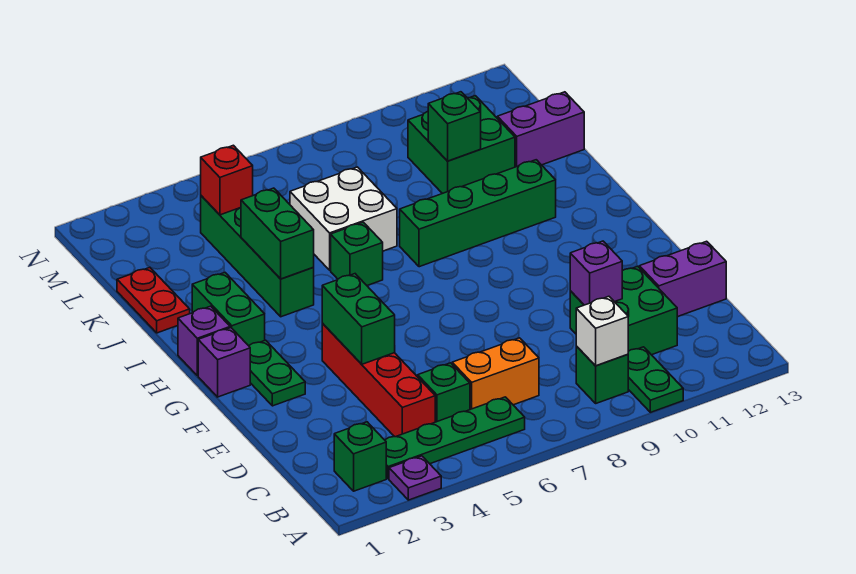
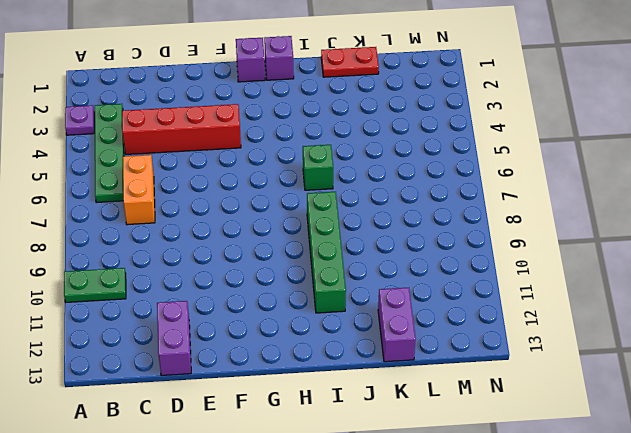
none -> green 1x1 brick [334,422,386,491]
none -> green 1x1 brick [576,346,628,403]
none -> green 1x1 brick [418,363,470,422]

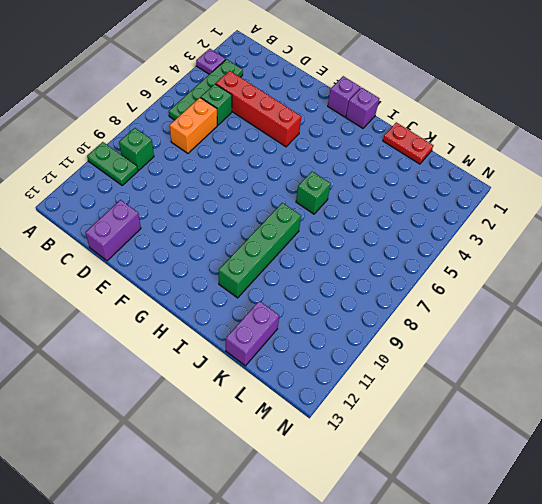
none -> green 1x1 brick [334,422,386,491]
none -> green 2x2 brick [570,266,677,355]
none -> green 1x2 plate [249,340,305,406]

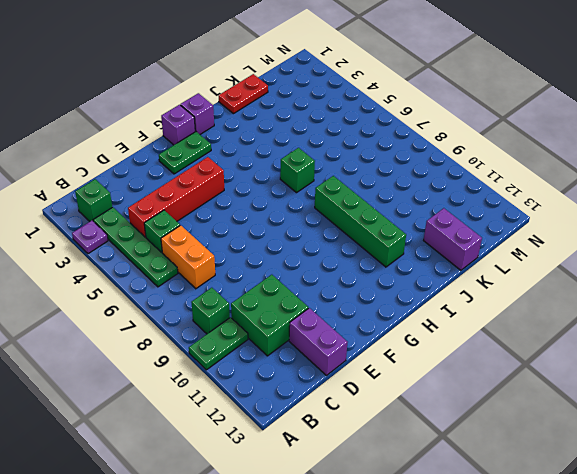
none -> green 1x2 brick [192,273,265,346]
none -> green 1x4 brick [201,196,314,317]
none -> white 2x2 brick [290,167,397,270]

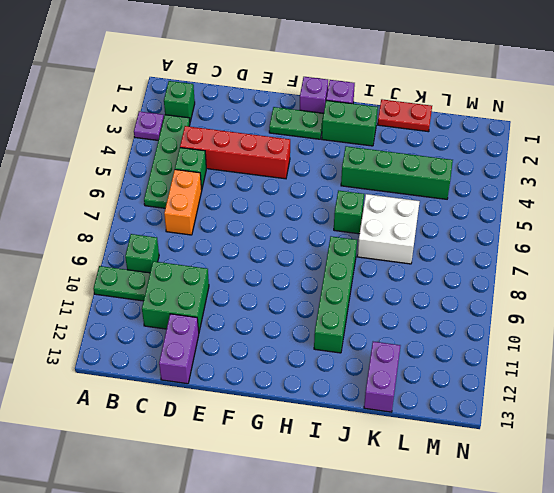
none -> green 2x2 brick [408,96,515,194]
none -> white 1x1 brick [576,296,628,366]
none -> purple 1x1 brick [570,241,622,305]

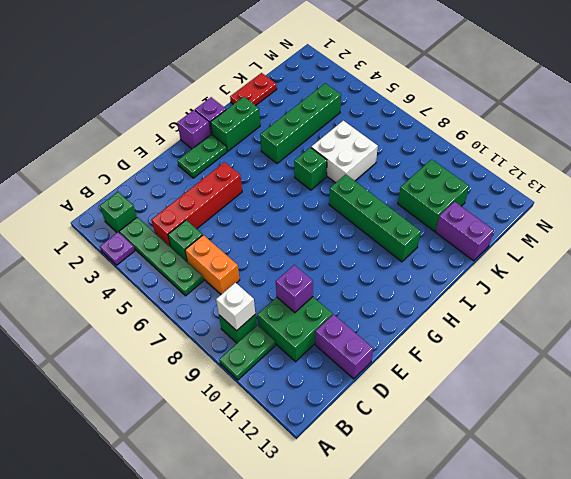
none -> green 1x2 brick [322,274,395,364]
none -> green 1x2 brick [241,188,314,279]
none -> green 1x1 brick [428,92,481,161]

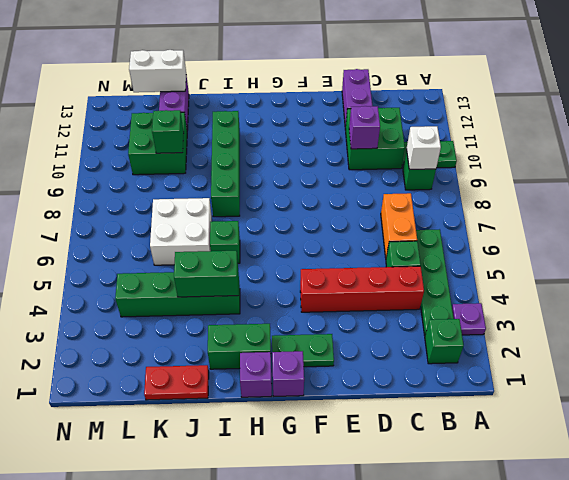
white 1x2 brick [129,50,186,92] -> none
none -> green 1x2 brick [322,274,395,364]
none -> red 1x1 brick [201,145,253,215]

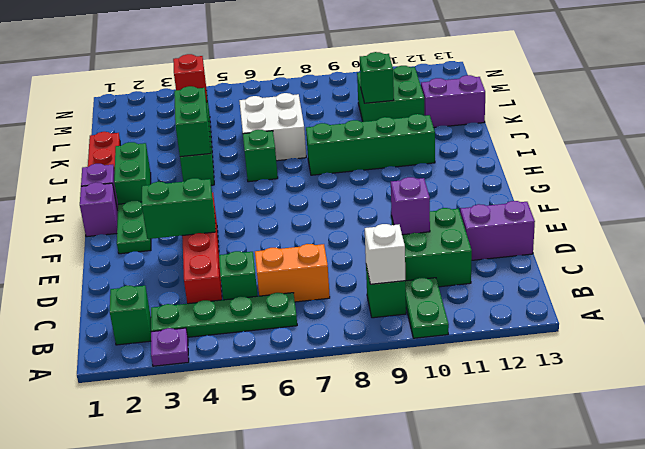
green 1x2 brick [142,178,216,239] -> green 1x2 brick turned to [322,274,395,364]

